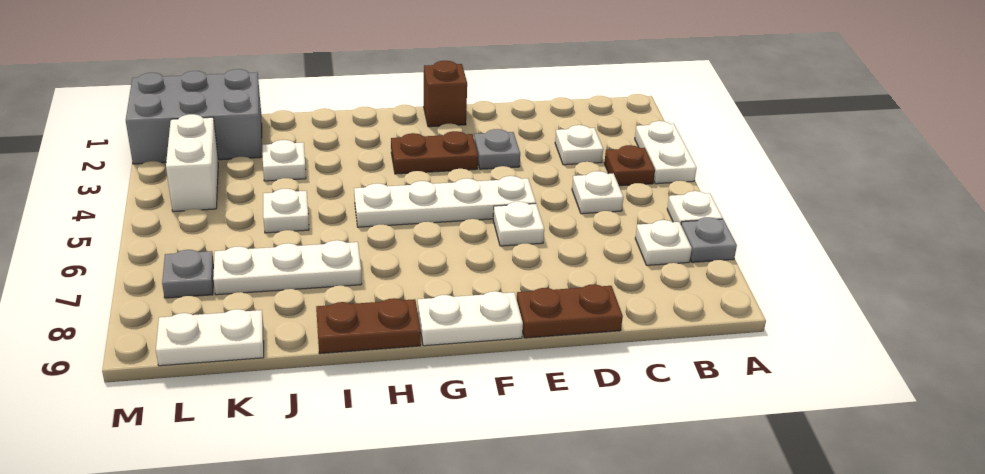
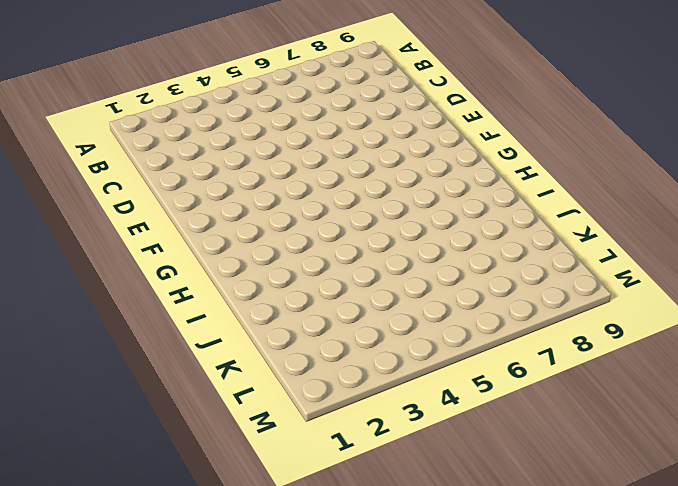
none -> white 1x2 plate [635,121,697,184]
none -> white 1x1 plate [667,191,723,224]
none -> grey 1x1 plate [681,217,737,262]

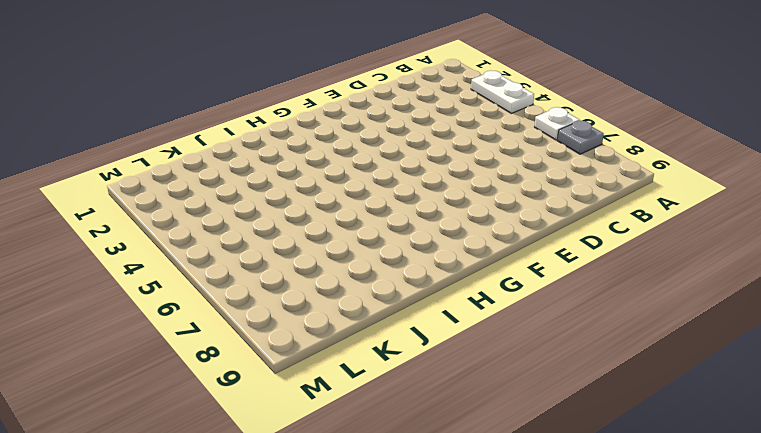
none -> brown 1x1 plate [604,145,655,186]
none -> white 1x1 plate [635,220,692,265]
none -> white 1x1 plate [555,125,603,165]

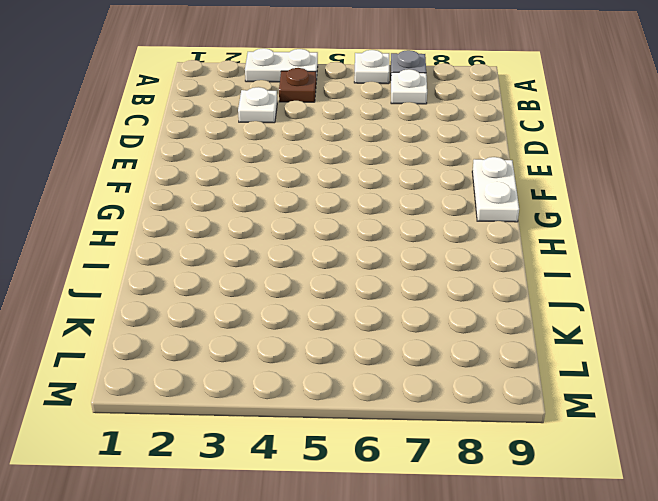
none -> white 1x1 plate [572,171,624,214]
none -> brown 1x2 plate [517,285,623,338]
none -> grey 1x1 plate [474,129,520,169]

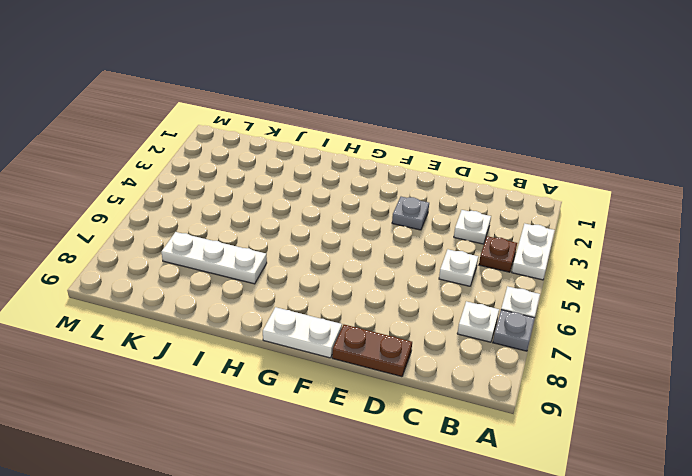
none -> white 1x4 plate [354,176,536,227]
none -> white 1x1 plate [493,201,544,246]
none -> brown 1x1 brick [424,61,467,127]

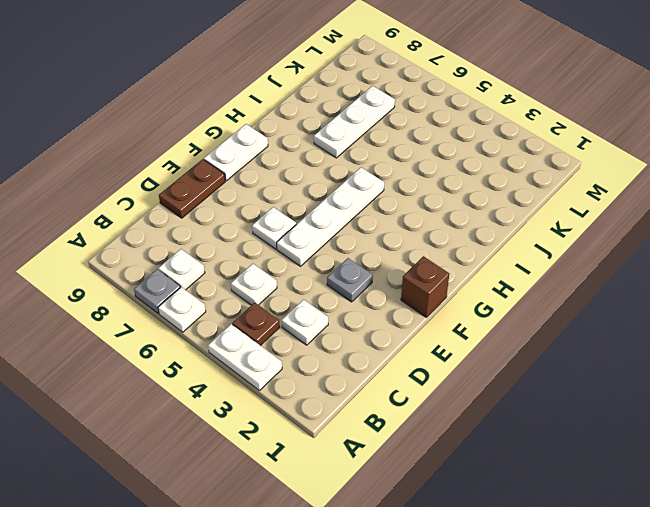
none -> brown 1x2 plate [391,131,478,174]
none -> brown 1x2 plate [316,298,421,354]
none -> white 1x1 plate [263,140,306,181]

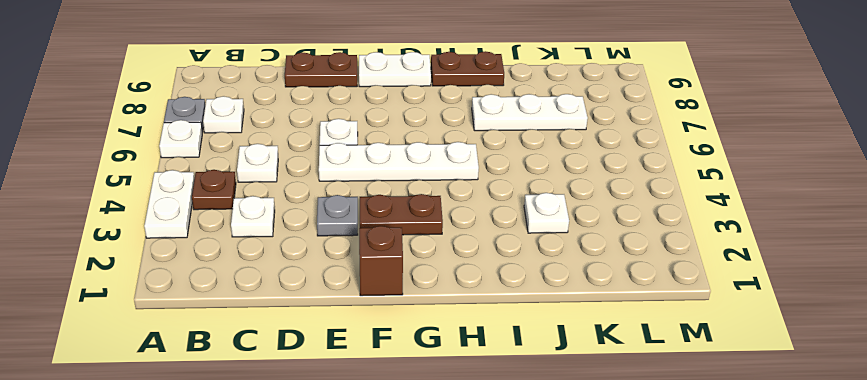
none -> white 1x1 plate [263,189,309,233]
none -> grey 2x3 brick [126,69,262,164]
none -> white 1x2 plate [156,309,264,366]

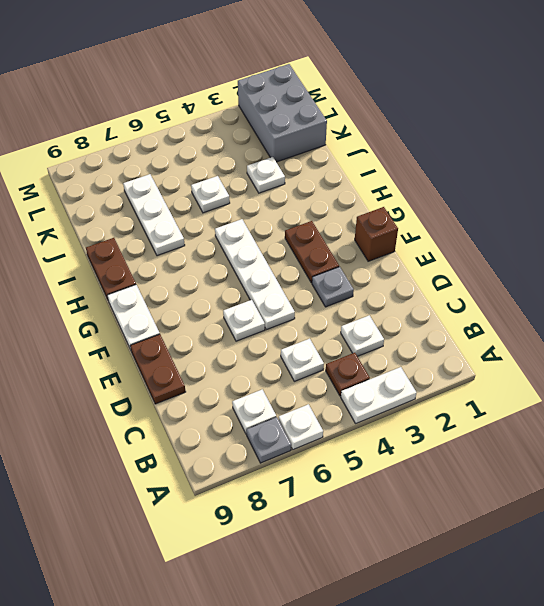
none -> white 1x2 plate [156,309,264,366]
none -> white 1x2 brick [166,114,218,212]
none -> grey 1x1 plate [162,250,214,298]

